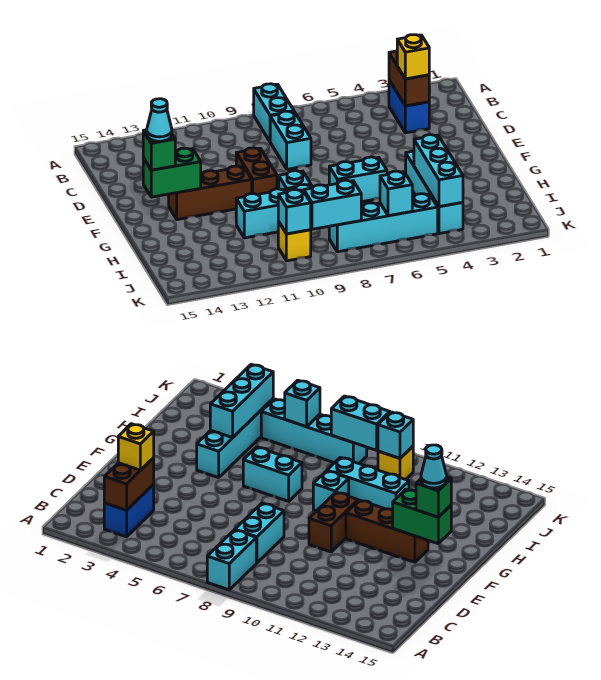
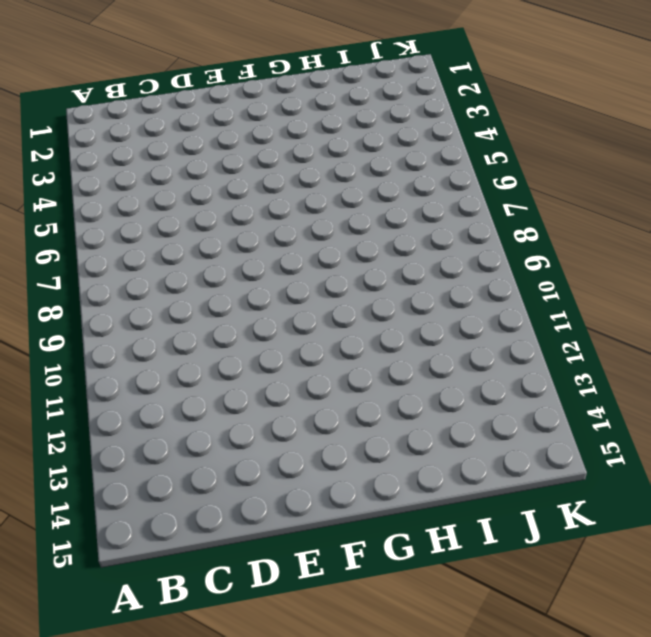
none -> cyan 1x2 brick [254,84,294,141]
none -> blue 1x2 brick [389,80,429,133]
none -> cyan 1x2 brick [270,111,311,169]

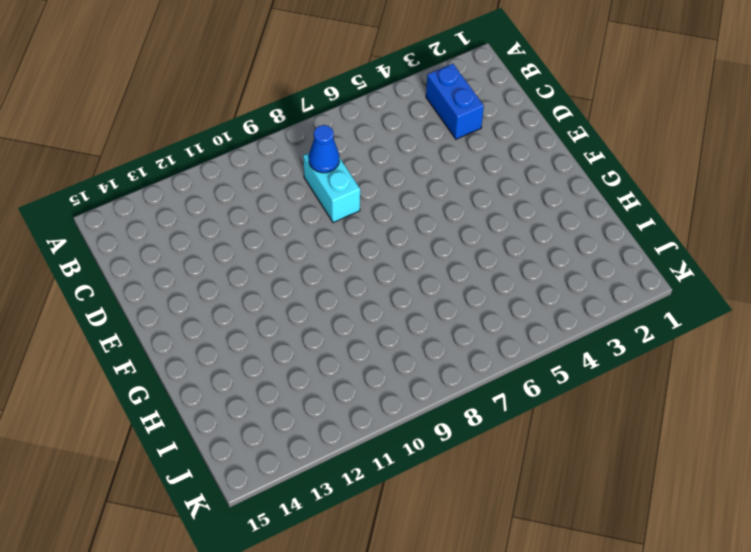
blue 1x1 cone [309,125,339,173] -> none
none -> cyan 1x2 brick [254,84,294,141]
none -> brown 1x2 brick [236,148,277,194]
none -> brown 1x3 brick [169,166,252,220]

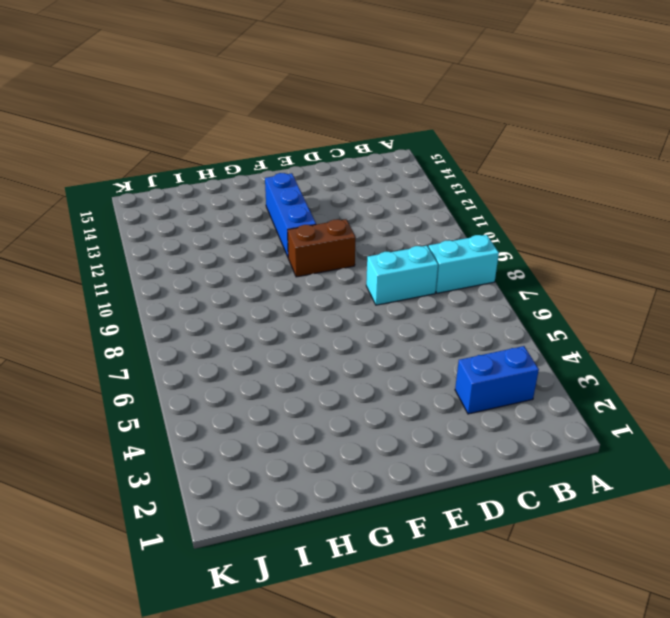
blue 1x3 brick [265,173,316,257] -> brown 1x3 brick [169,166,252,220]
none -> cyan 1x4 brick [405,151,463,234]
none -> cyan 1x2 brick [329,157,387,202]
none -> cyan 1x1 brick [279,170,311,190]

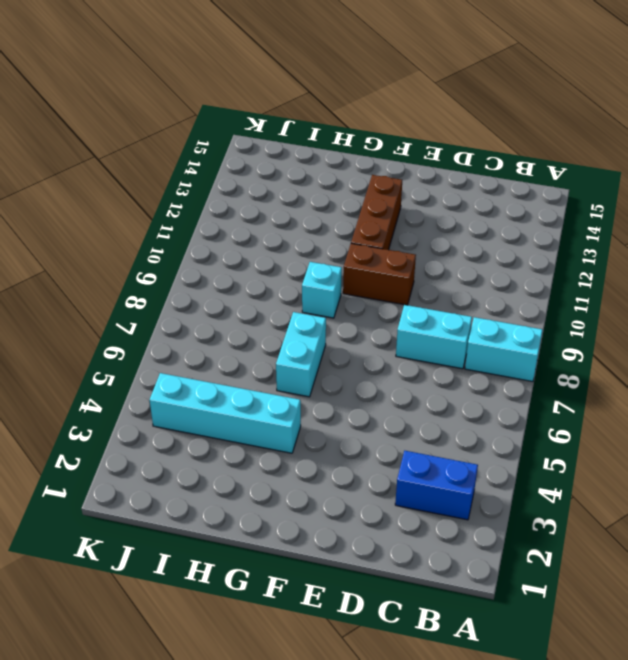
none -> cyan 1x3 brick [236,185,313,238]
none -> cyan 1x4 brick [329,194,438,252]
none -> yellow 1x1 brick [278,221,311,261]

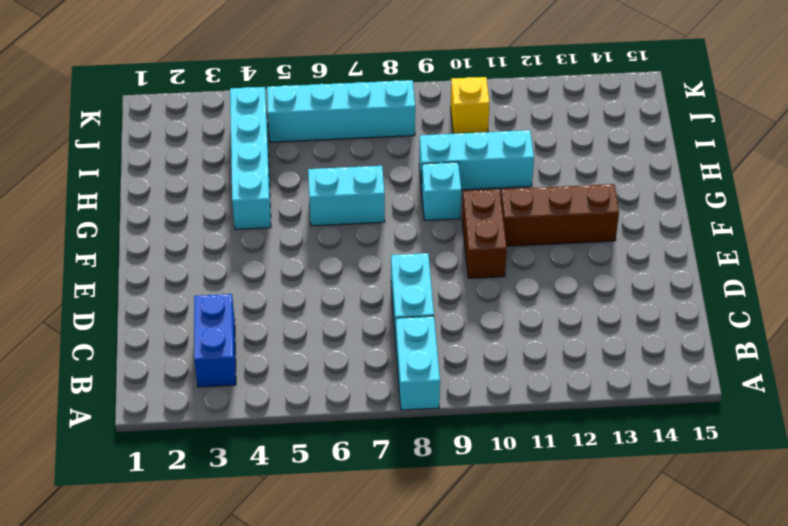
none -> brown 1x2 brick [389,51,429,106]
none -> green 1x2 brick [143,148,201,197]
none -> cyan 1x3 brick [414,135,463,207]

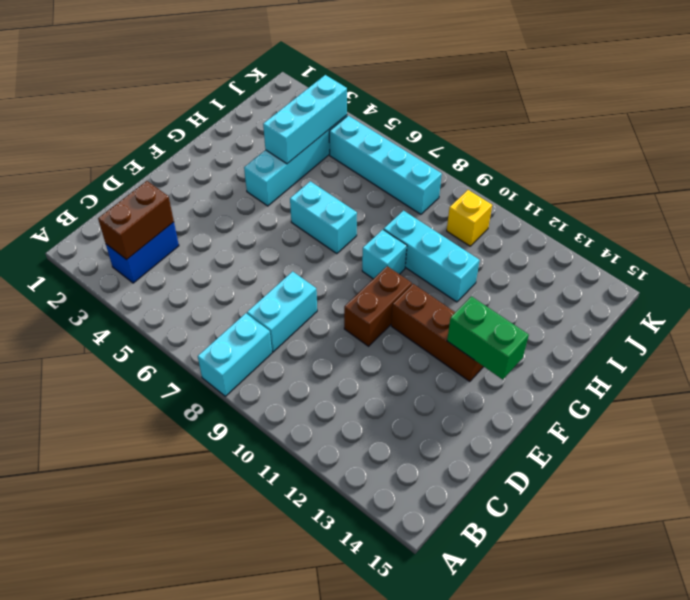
none -> cyan 1x1 brick [380,171,412,216]
none -> cyan 1x2 brick [304,180,361,229]
none -> cyan 1x1 brick [278,190,311,234]

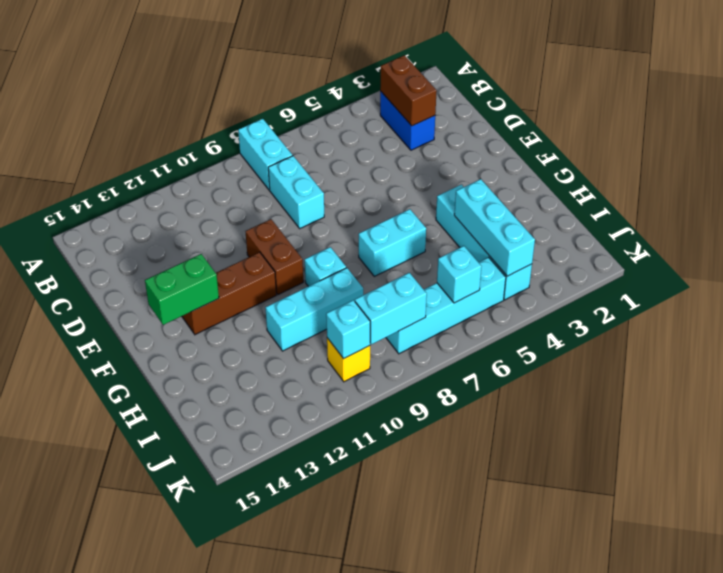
none -> yellow 1x1 brick [397,35,429,79]
none -> green 1x1 brick [143,130,176,170]
none -> cyan 1x1 cone [147,99,172,141]

